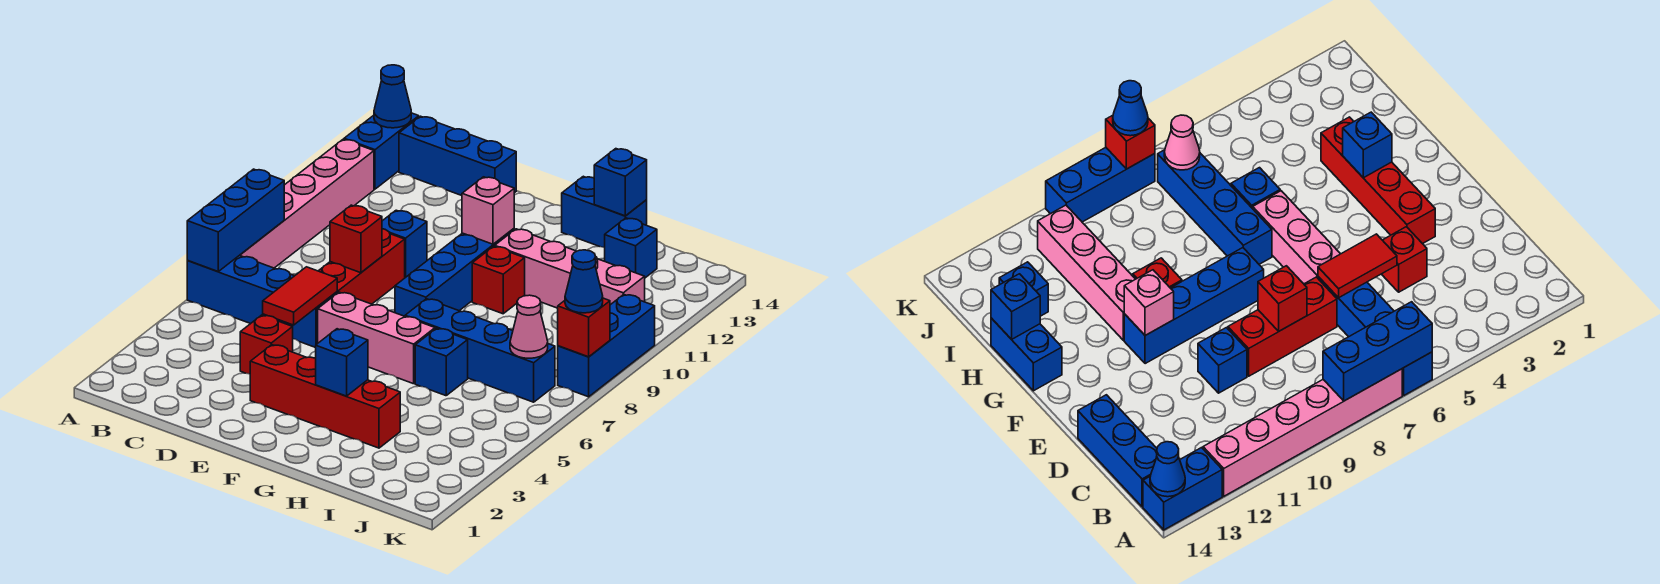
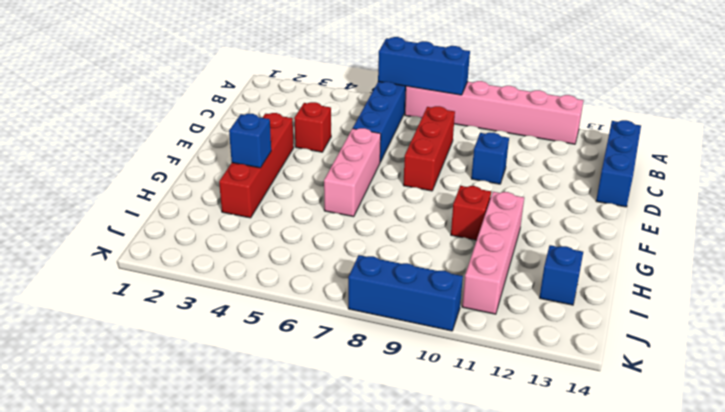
red 1x3 brick [403,106,455,191] -> red 1x3 brick turned to [319,229,405,304]
none -> blue 1x2 brick [344,113,419,189]
none -> blue 1x4 brick [395,229,514,316]
none -> blue 1x4 brick [405,299,555,402]

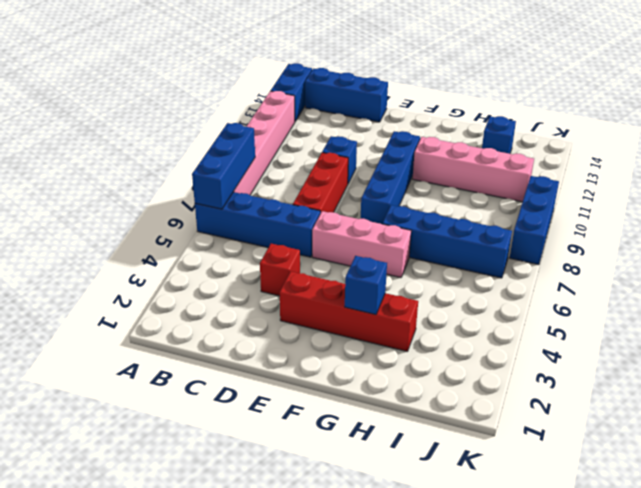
none -> red 1x1 brick [472,246,525,314]
none -> blue 1x2 brick [562,176,647,247]
none -> blue 1x1 brick [415,328,468,396]

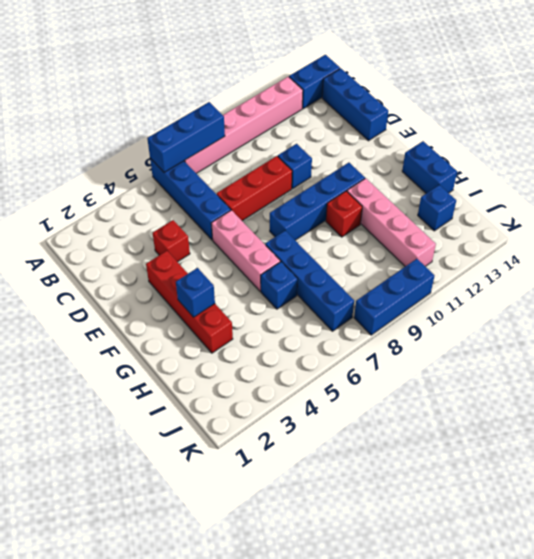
none -> blue 1x1 cone [374,65,411,128]
none -> red 1x2 tile [263,267,337,325]
none -> red 1x1 brick [330,205,382,273]

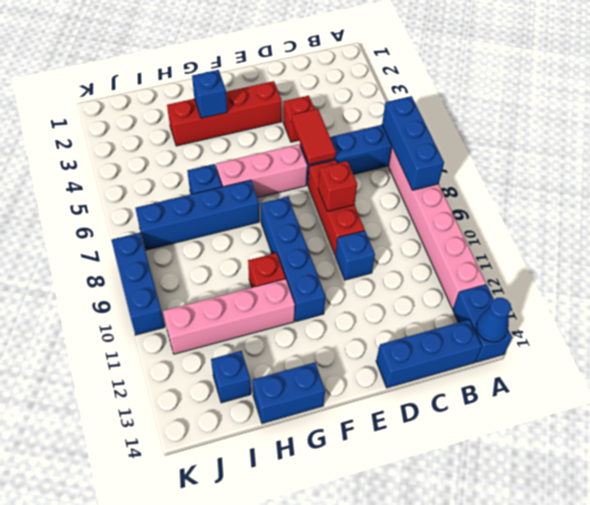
none -> pink 1x1 brick [462,177,514,244]
none -> blue 1x1 brick [594,149,647,216]
none -> pink 1x1 cone [510,295,548,358]

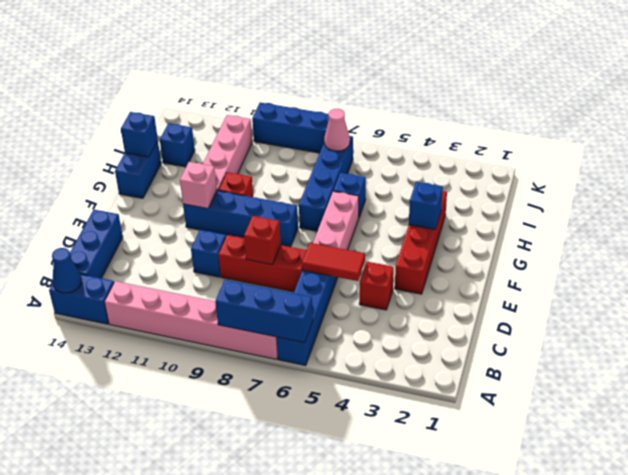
none -> red 1x1 brick [558,298,610,357]
none -> blue 1x1 cone [565,250,603,313]

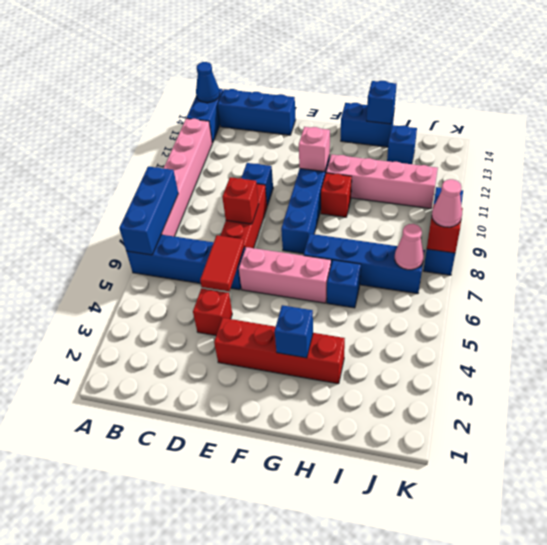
pink 1x1 cone [432,179,462,227] -> blue 1x1 cone [565,250,603,313]

